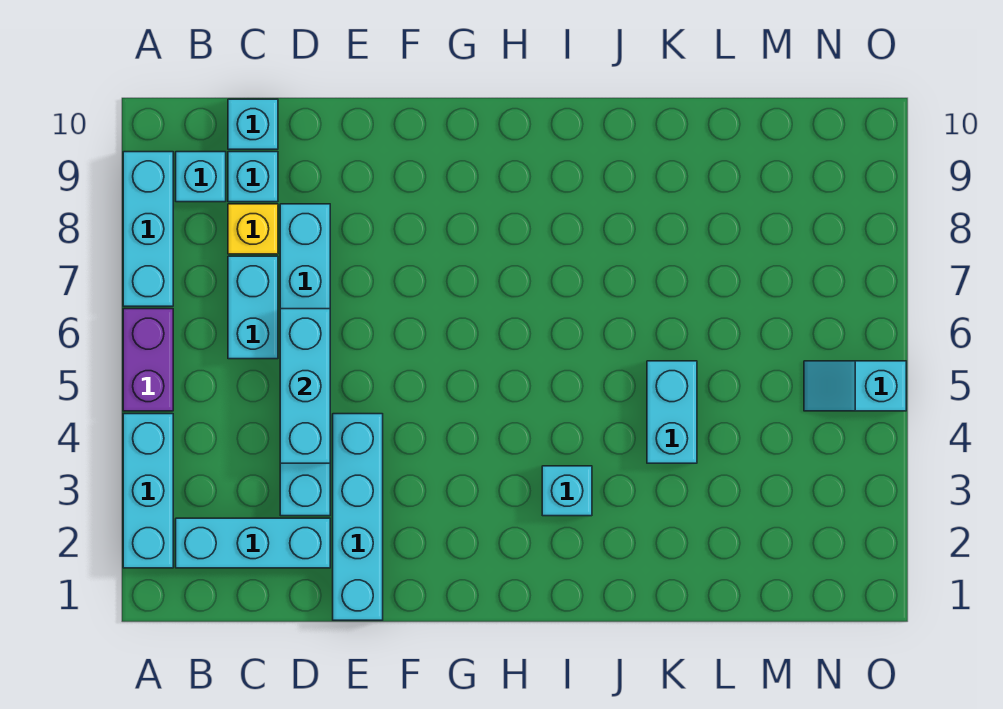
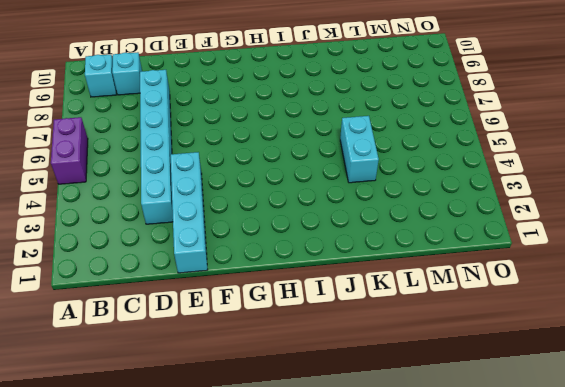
none -> cyan 1x3 brick [123,414,173,568]
none -> cyan 1x3 brick [123,152,173,306]
none -> cyan 1x3 brick [176,518,330,568]

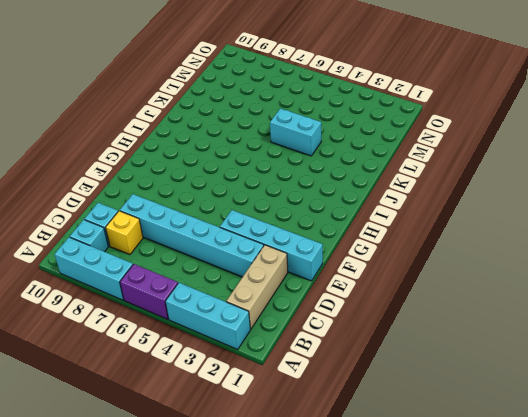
tan 1x3 brick [226,245,288,329] -> cyan 1x3 brick [176,518,330,568]
none -> cyan 1x2 brick [228,256,278,359]
none -> cyan 1x1 brick [228,99,278,149]
none -> cyan 1x1 brick [542,466,592,516]

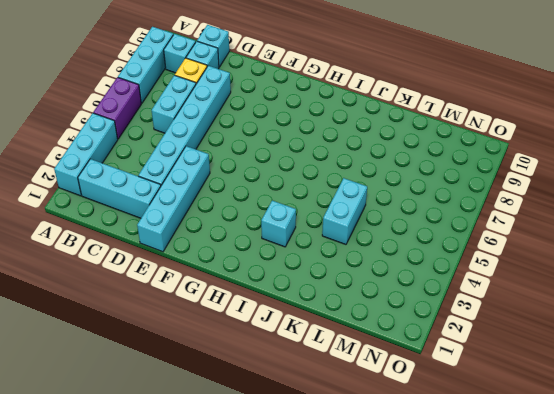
none -> cyan 1x2 slope [804,361,906,411]
none -> cyan 1x3 brick [280,309,330,463]

